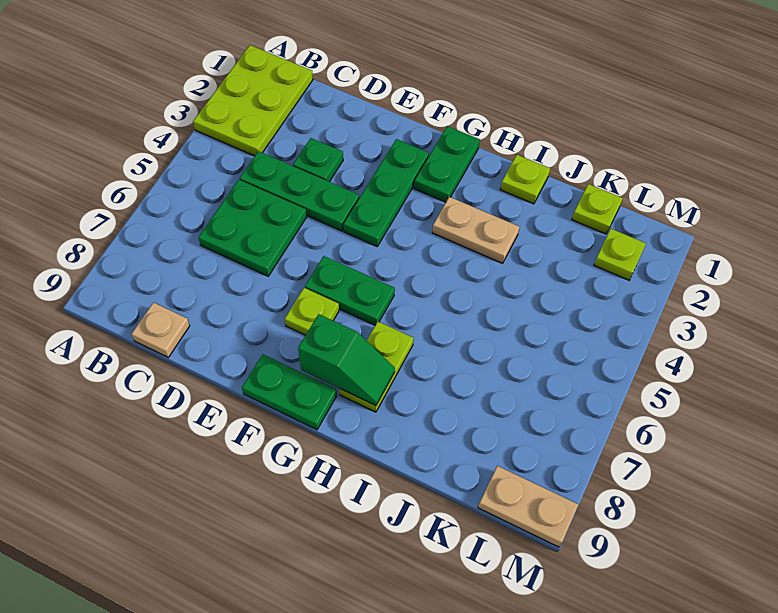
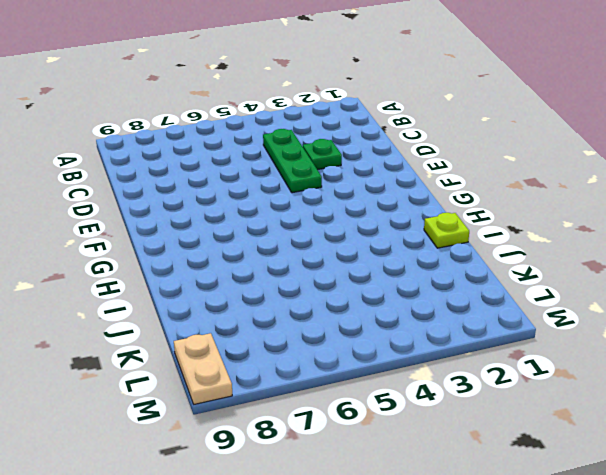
none -> lime 2x3 plate [193,45,313,156]
none -> green 2x2 plate [199,180,306,276]
none -> tan 1x1 plate [132,302,190,357]

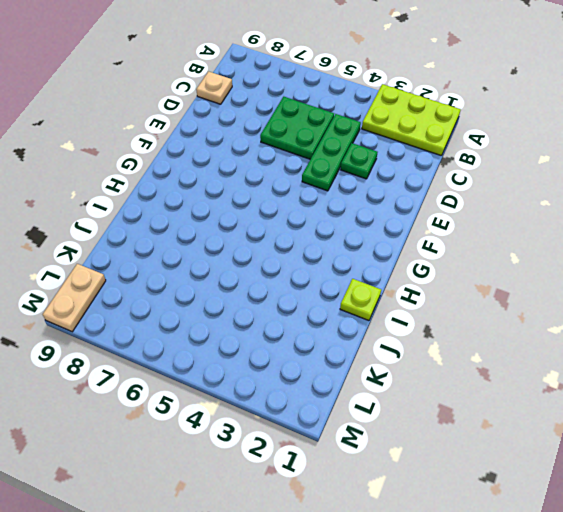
none -> green 1x3 plate [344,139,429,246]
none -> green 1x2 plate [305,256,395,325]
none -> lime 1x1 plate [285,288,339,335]

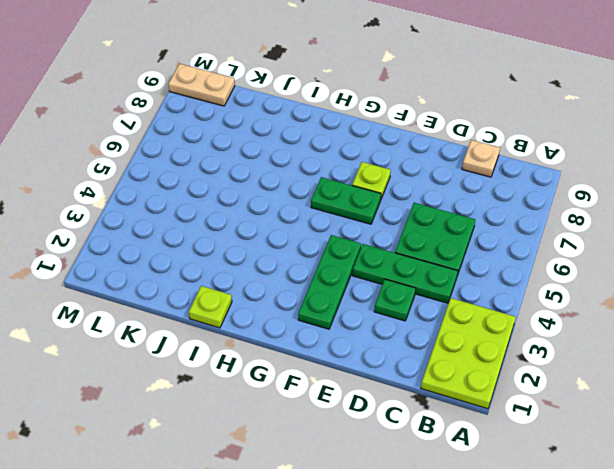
none -> green 1x2 plate [242,354,337,430]
none -> green 1x2 plate [414,126,480,202]
none -> tan 1x2 plate [432,197,519,263]

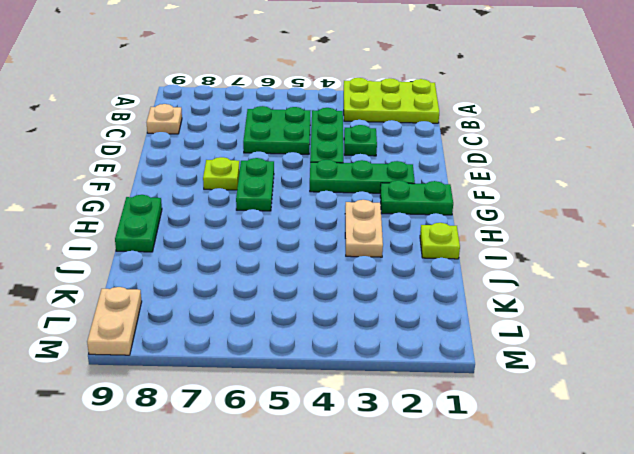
green 1x2 plate [115,195,162,252] -> green 1x2 plate moved to [242,354,337,430]
none -> lime 1x2 plate [339,322,414,412]
none -> lime 1x1 plate [572,184,623,234]
none -> lime 1x1 plate [594,229,646,280]

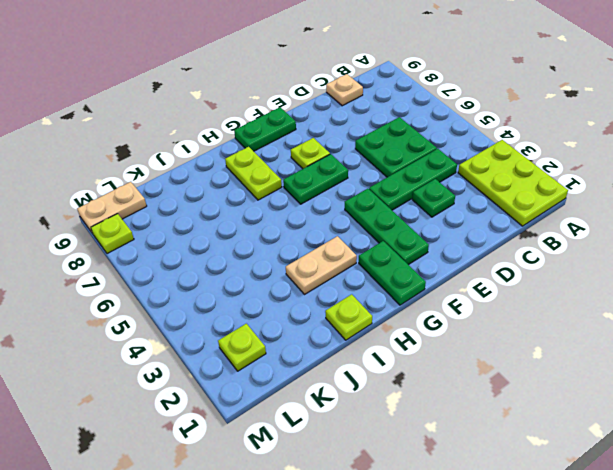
lime 1x1 plate [91,214,134,254] -> lime 1x1 plate moved to [572,184,623,234]
none -> green 1x2 slope [298,314,395,406]

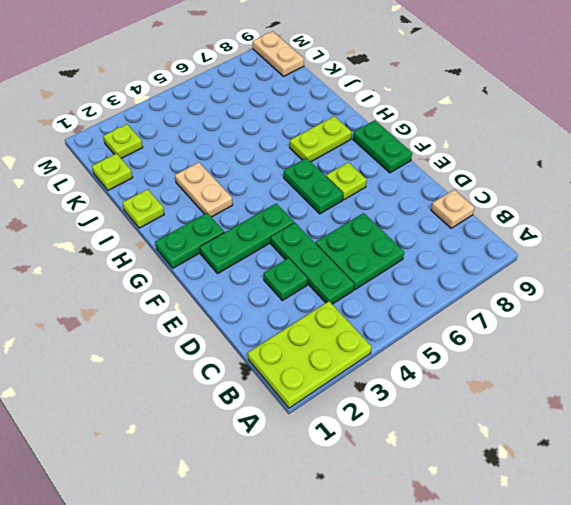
none -> green 1x2 slope [298,314,395,406]

